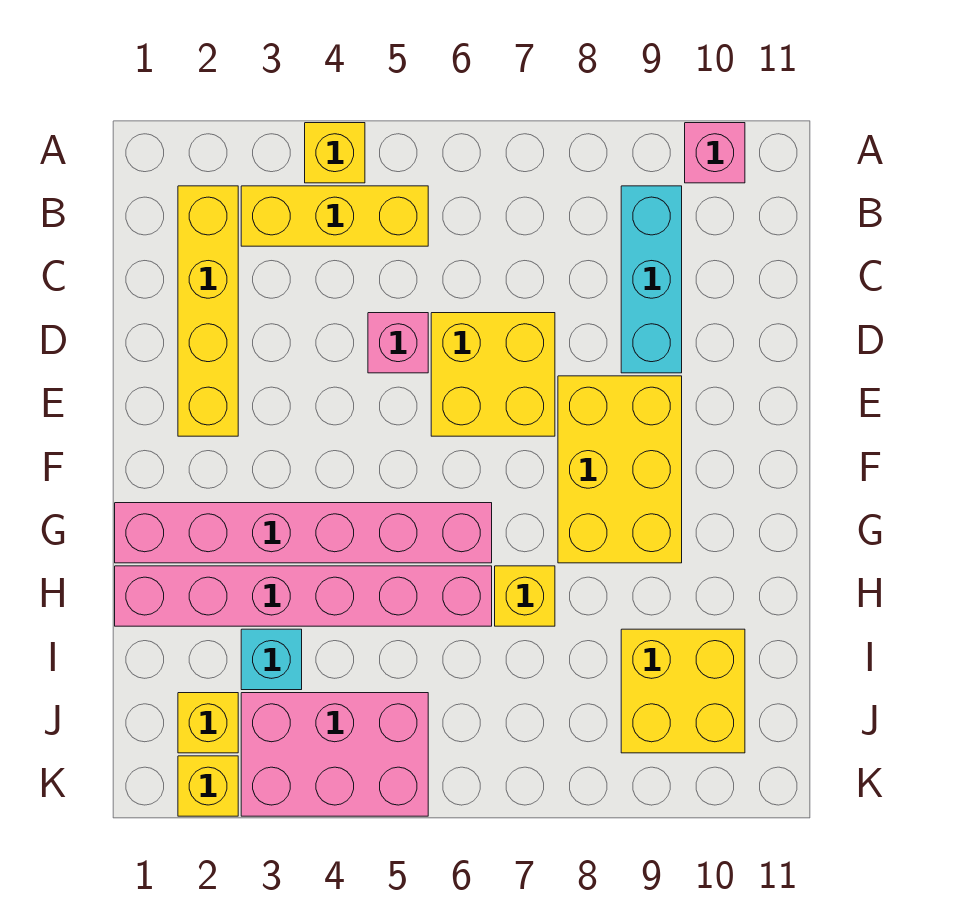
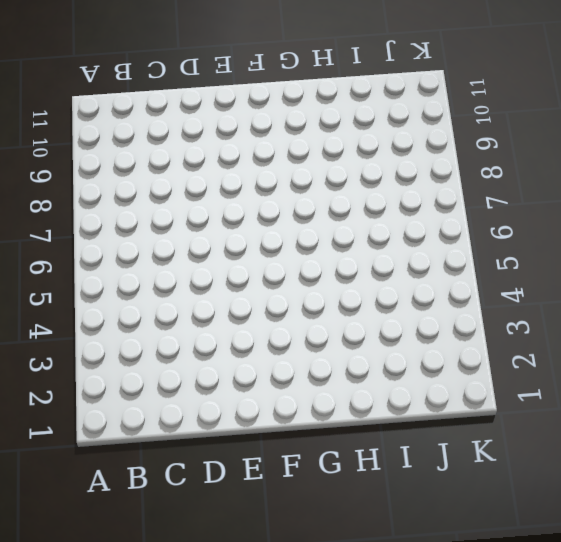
none -> yellow 1x1 brick [305,123,365,183]
none -> pink 1x1 brick [685,123,745,183]
none -> yellow 1x4 brick [178,186,238,436]

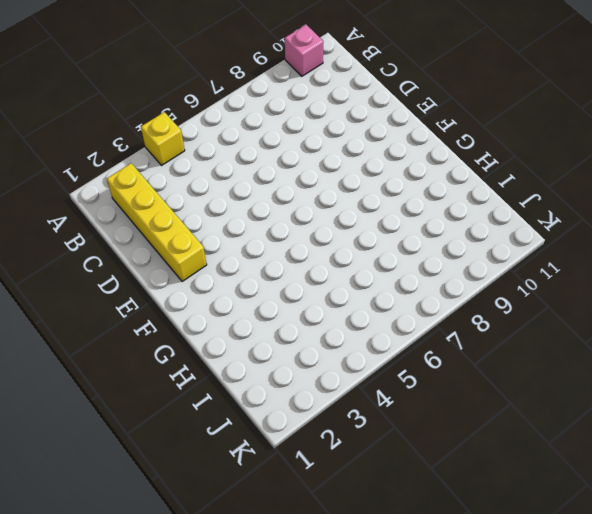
none -> yellow 1x3 brick [241,186,428,246]
none -> cyan 1x3 brick [621,186,682,373]
none -> pink 1x1 brick [368,313,428,373]

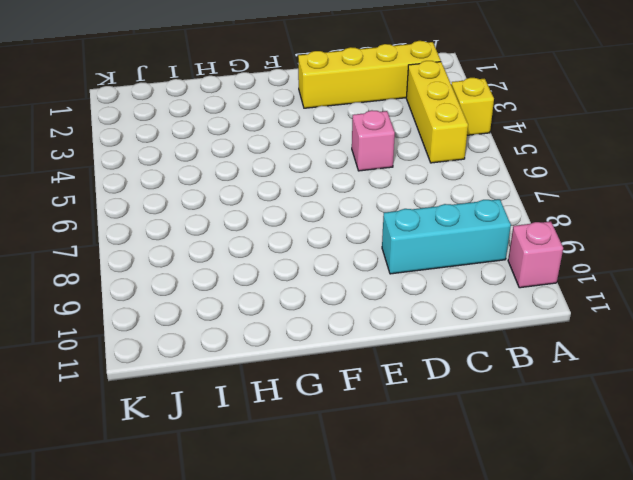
none -> yellow 2x2 brick [431,313,555,436]
none -> yellow 2x3 brick [558,376,682,563]
none -> pink 1x6 brick [115,503,492,563]

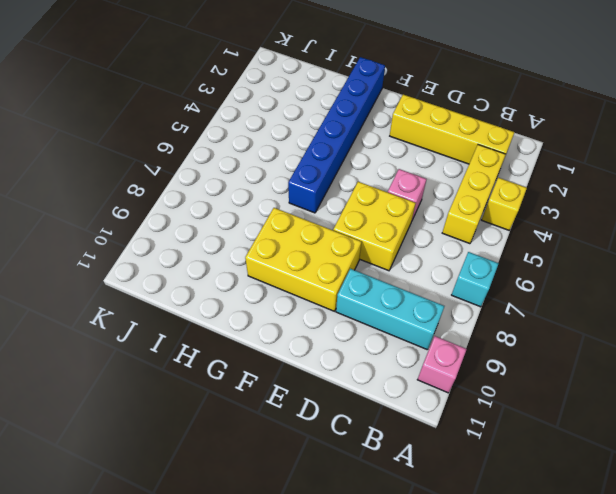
cyan 1x1 brick [452,252,499,307] -> cyan 1x1 brick moved to [241,629,302,690]
blue 1x6 brick [288,57,385,213] -> pink 1x6 brick [115,503,492,563]
none -> pink 1x6 brick [115,566,492,626]
none -> yellow 1x1 brick [495,566,555,626]
none -> yellow 2x2 brick [621,629,745,753]

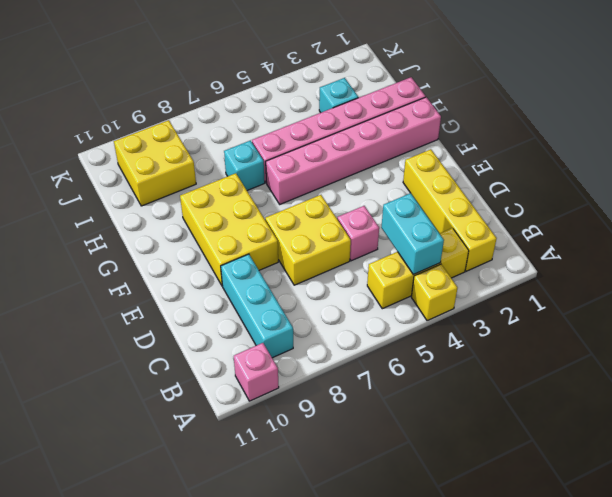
cyan 1x2 brick [381,193,444,274] -> none
cyan 1x1 brick [224,141,265,191] -> yellow 1x1 brick [495,566,555,626]
none -> yellow 1x1 brick [178,693,238,753]
none -> pink 2x3 brick [241,693,428,816]
none -> yellow 1x1 brick [178,756,238,816]

